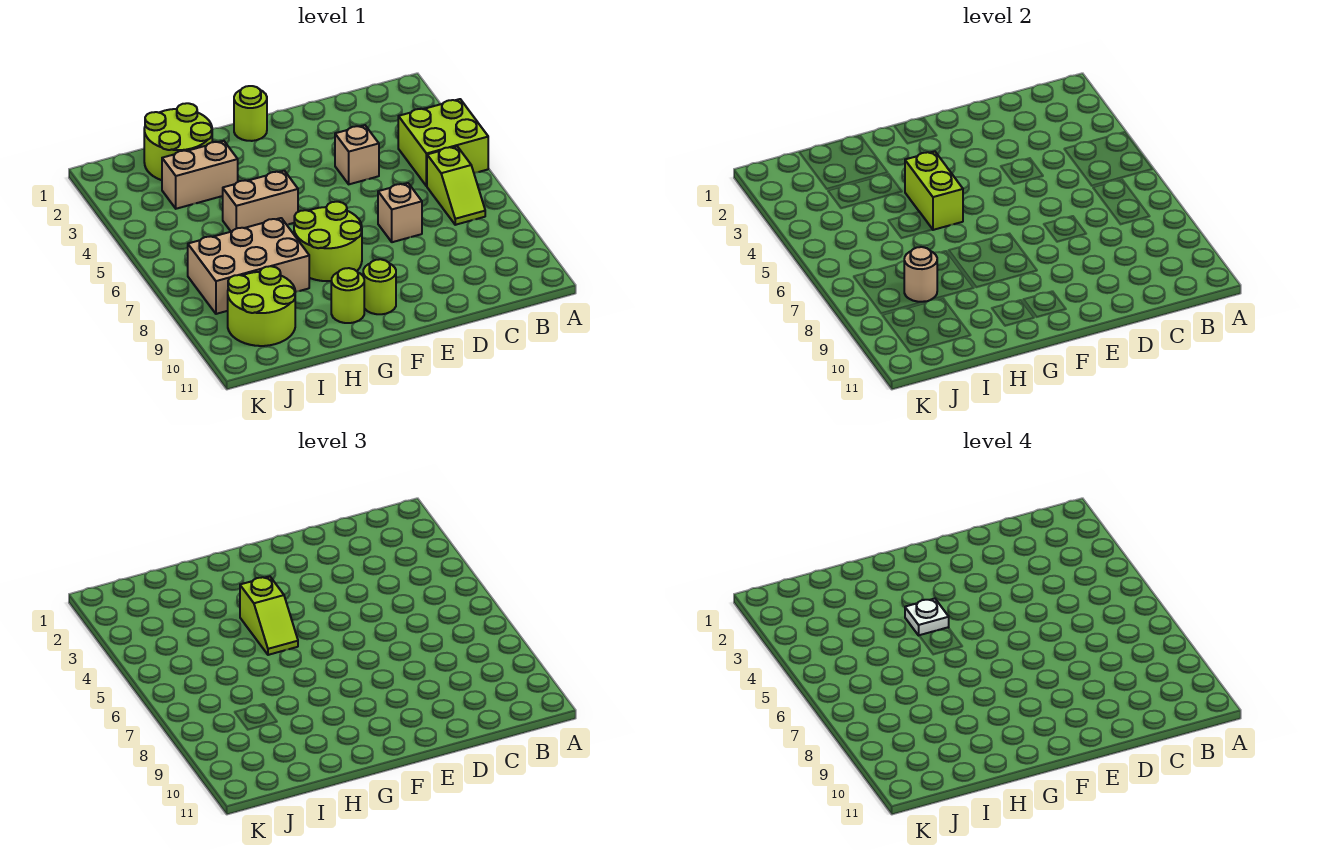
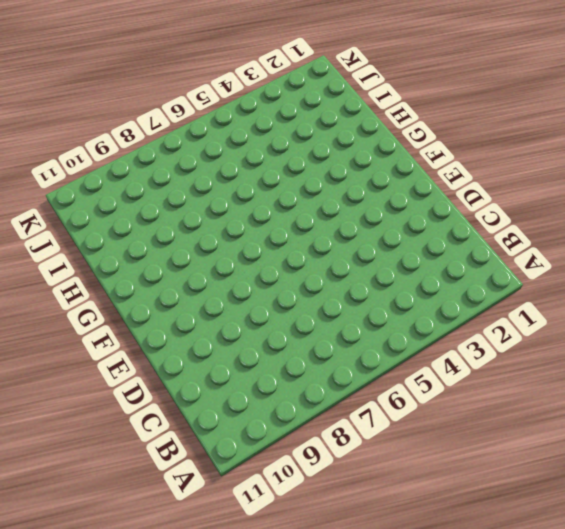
none -> lime 2x2 brick [398,99,488,186]
none -> lime 1x2 slope [427,146,485,225]
none -> tan 1x1 brick [335,125,379,184]

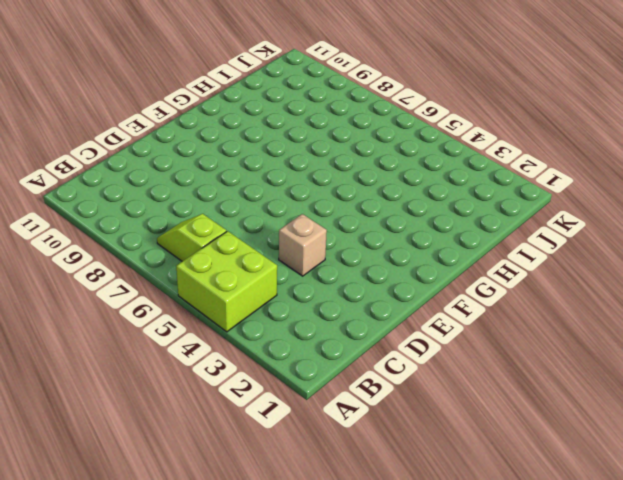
none -> tan 1x1 brick [378,183,422,242]
none -> lime 1x1 round brick [234,86,267,141]
none -> lime 2x2 round brick [294,202,362,281]

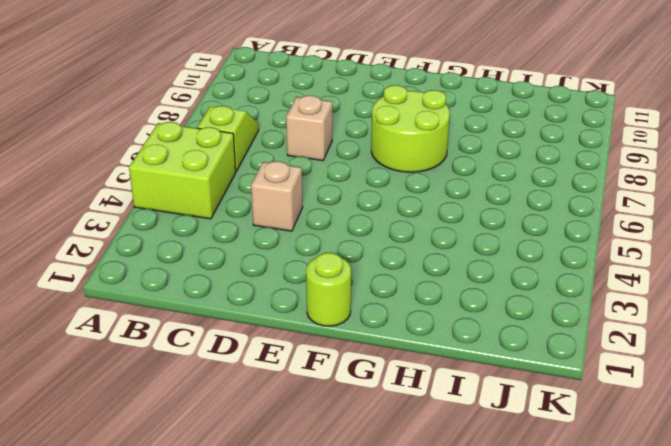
none -> lime 1x1 round brick [363,259,396,314]
none -> tan 1x2 brick [223,171,298,232]
none -> lime 1x1 round brick [331,268,364,323]

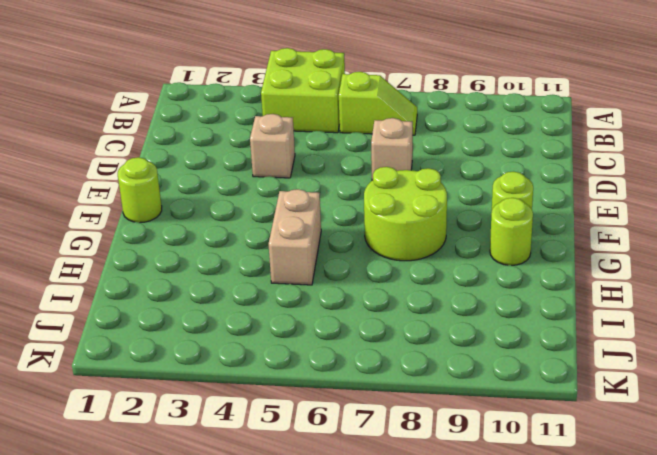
none -> lime 2x2 round brick [144,103,212,180]
none -> tan 1x2 brick [162,141,238,209]
none -> tan 2x3 brick [188,218,309,314]

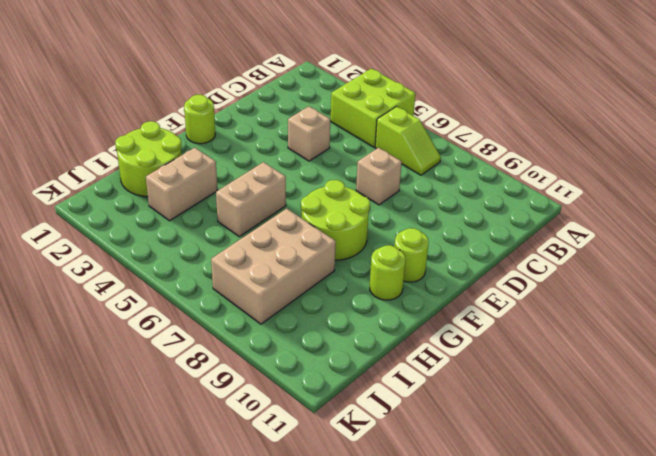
none -> lime 2x2 round brick [228,266,295,346]
none -> lime 1x2 brick [905,151,963,230]
none -> tan 1x1 round brick [904,247,937,302]

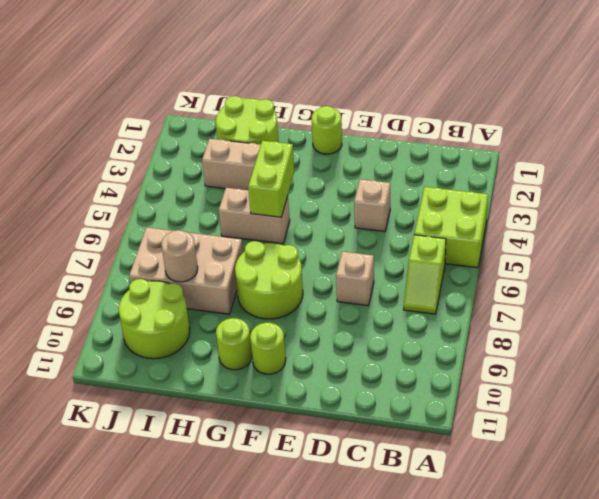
none -> lime 1x2 slope [240,576,298,655]
none -> white 1x1 plate [905,599,949,635]

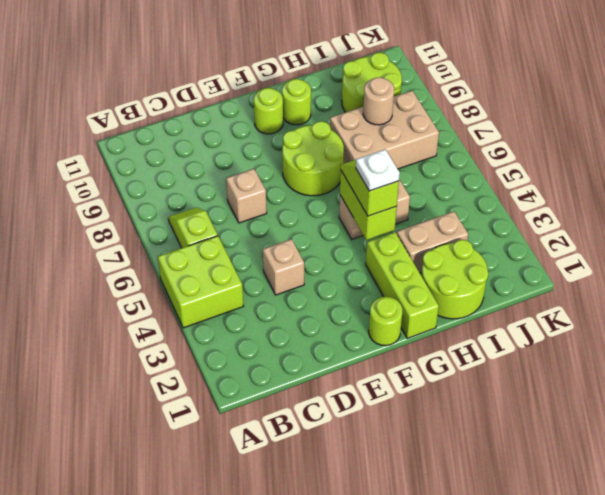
lime 1x3 brick [366,232,439,338] -> none

